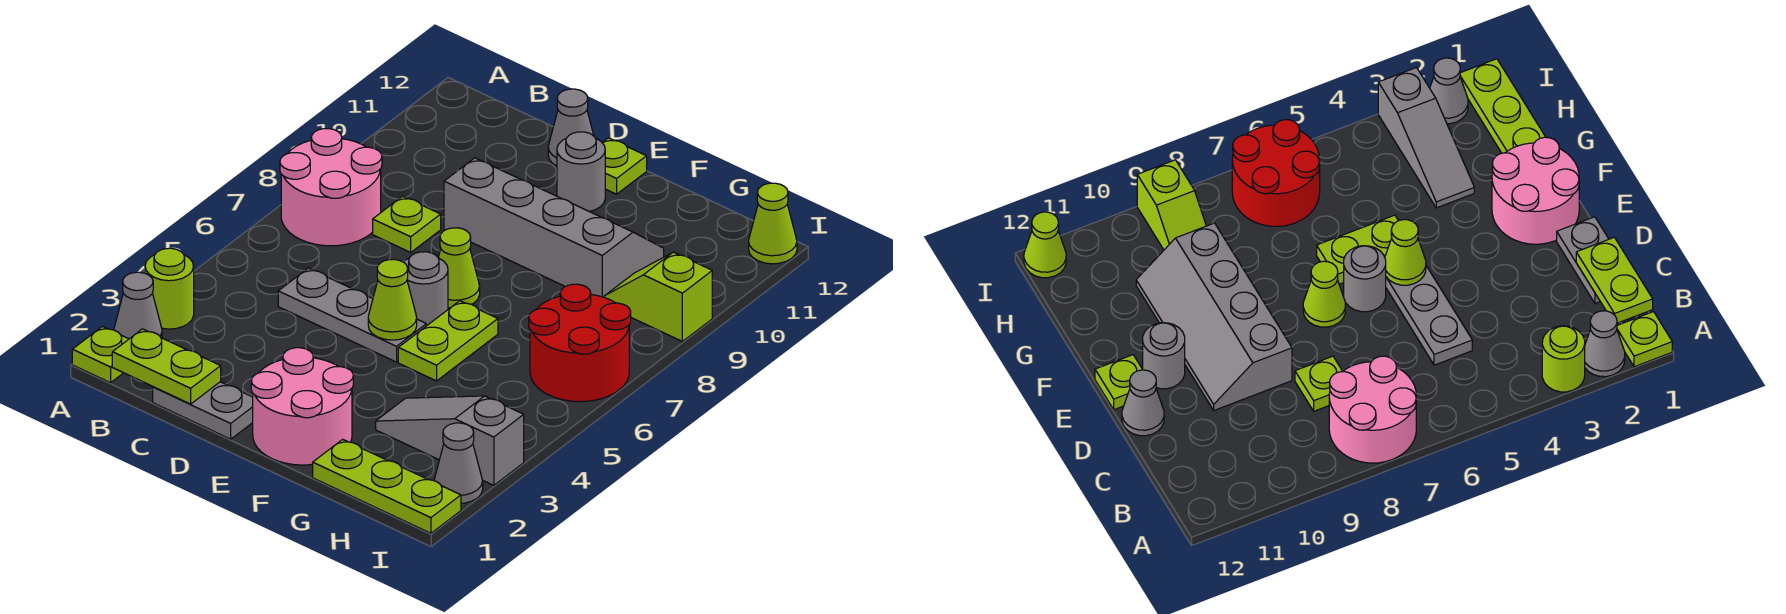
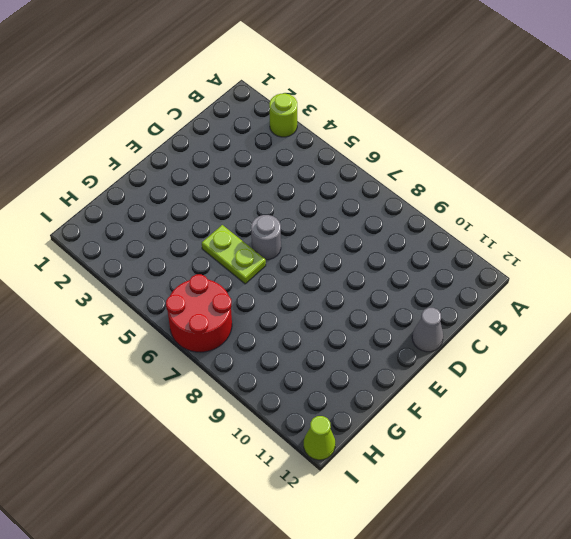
none -> lime 1x1 plate [72,327,128,383]
none -> grey 1x1 cone [114,272,162,339]
none -> pink 2x2 round brick [280,129,382,246]

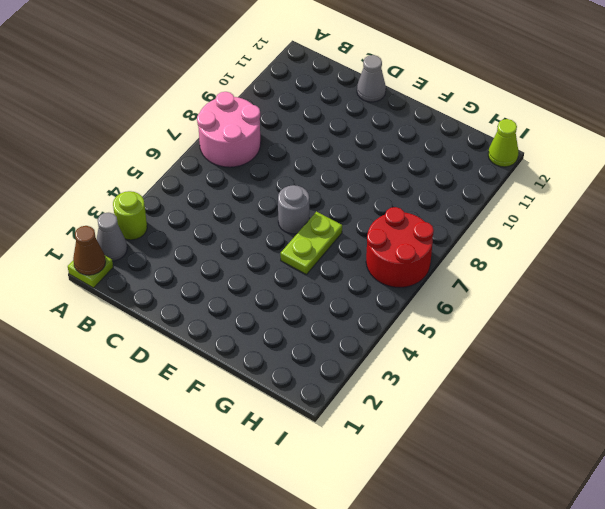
brown 1x1 cone [73,226,106,275] -> none
none -> grey 1x2 plate [153,382,253,439]
none -> grey 1x3 plate [278,268,426,362]
none -> lime 1x1 plate [373,196,441,252]

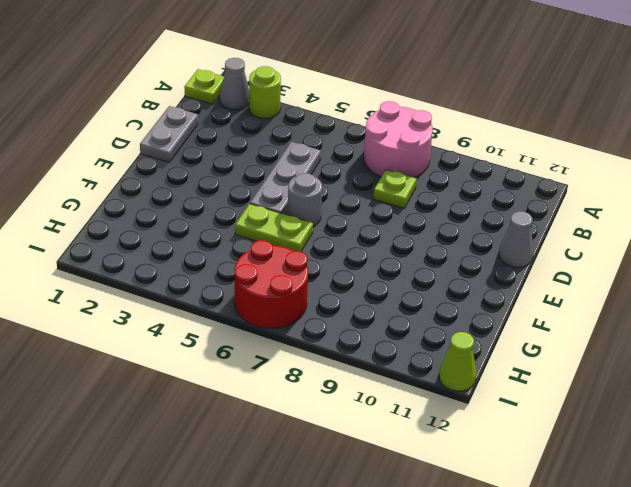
none -> grey 2x4 slope [444,158,664,297]
none -> pink 2x2 round brick [251,348,353,465]
none -> lime 1x1 cone [438,228,480,308]

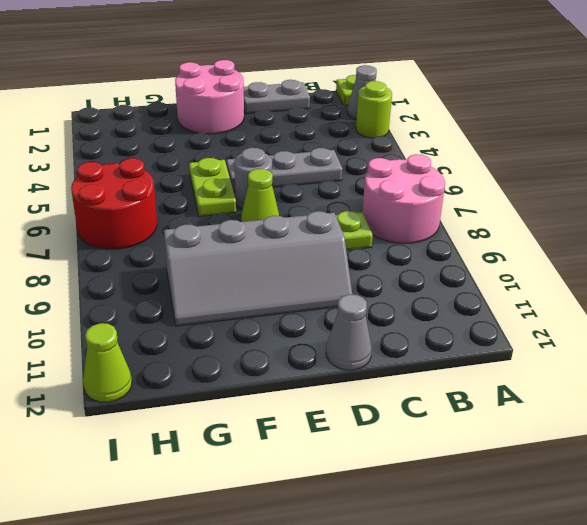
none -> grey 1x1 round brick [557,132,605,212]
none -> lime 1x1 plate [602,138,647,194]
none -> lime 1x3 plate [313,439,461,533]

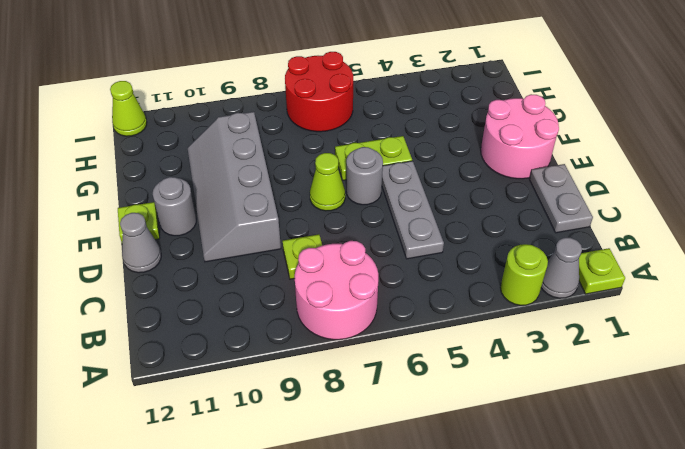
none -> lime 1x3 plate [313,439,461,533]
none -> grey 1x3 slope [376,396,524,485]
none -> lime 1x2 slope [604,252,712,341]

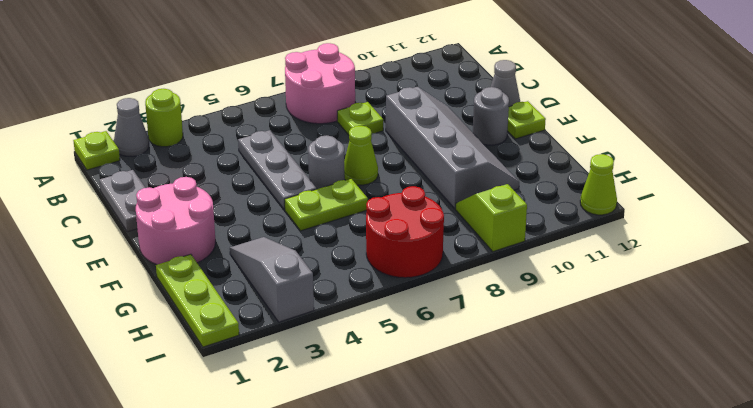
none -> grey 1x1 cone [434,423,483,503]
none -> lime 1x2 plate [112,329,221,404]
none -> lime 1x1 cone [368,259,417,340]

